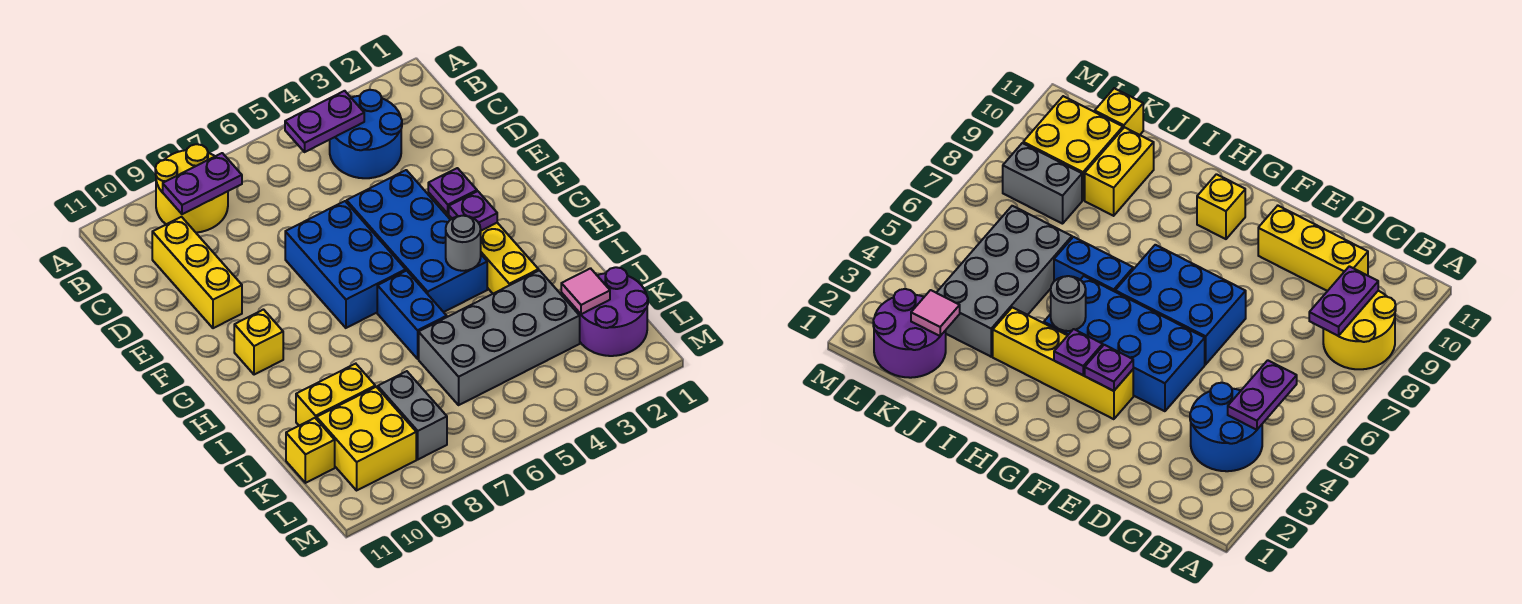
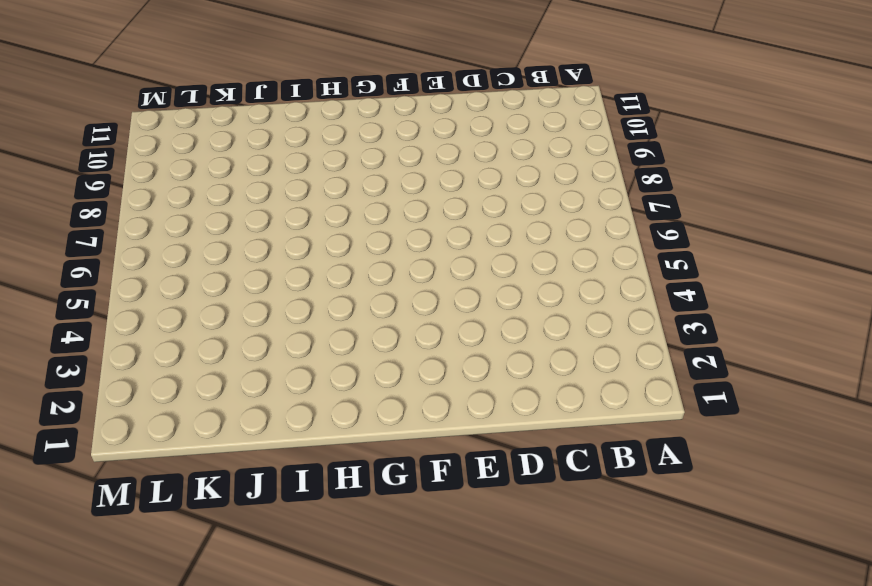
none -> yellow 2x2 round brick [155,144,228,233]
none -> blue 2x2 round brick [330,90,402,178]
none -> yellow 1x3 brick [152,217,242,328]

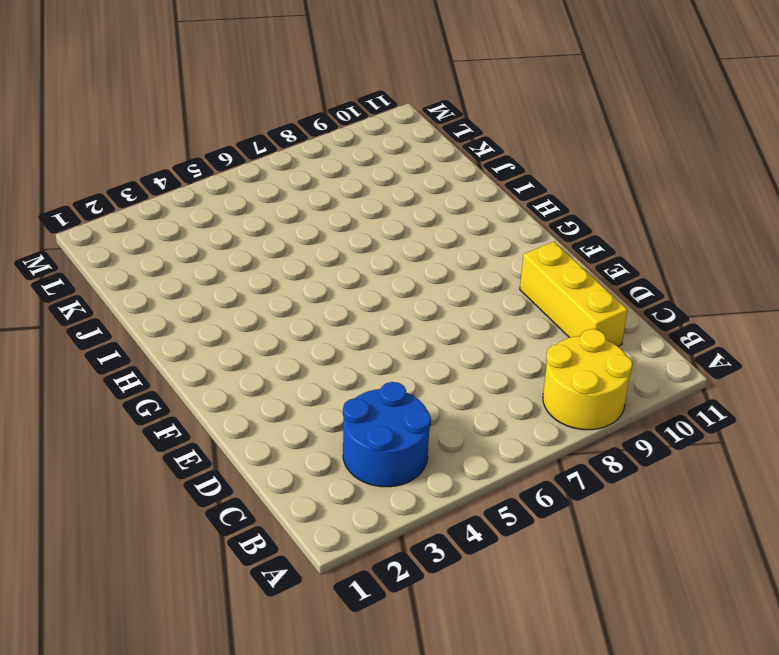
none -> blue 2x4 brick [347,170,487,312]
none -> blue 2x3 brick [285,201,406,328]
none -> yellow 1x4 brick [428,193,539,294]

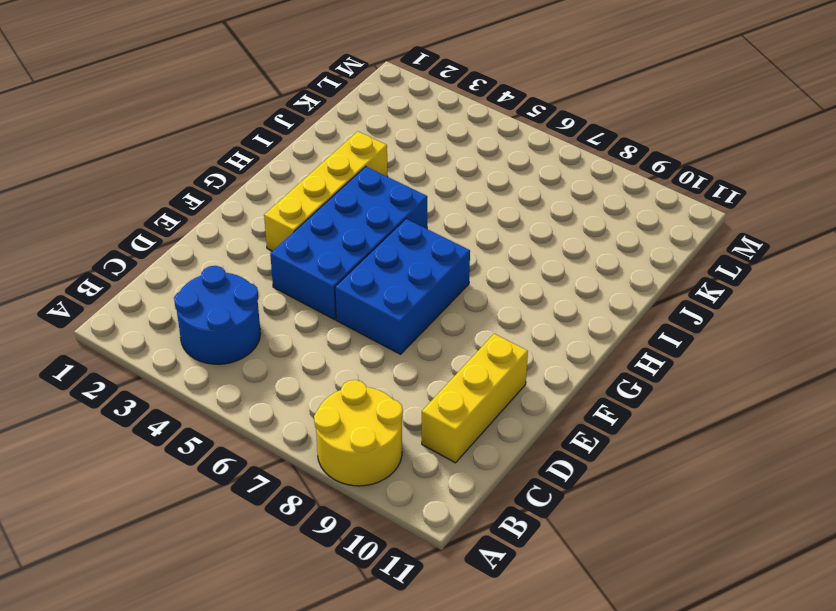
none -> yellow 1x1 brick [234,310,283,375]
none -> blue 1x2 brick [377,271,447,359]
none -> grey 2x4 brick [419,270,580,405]

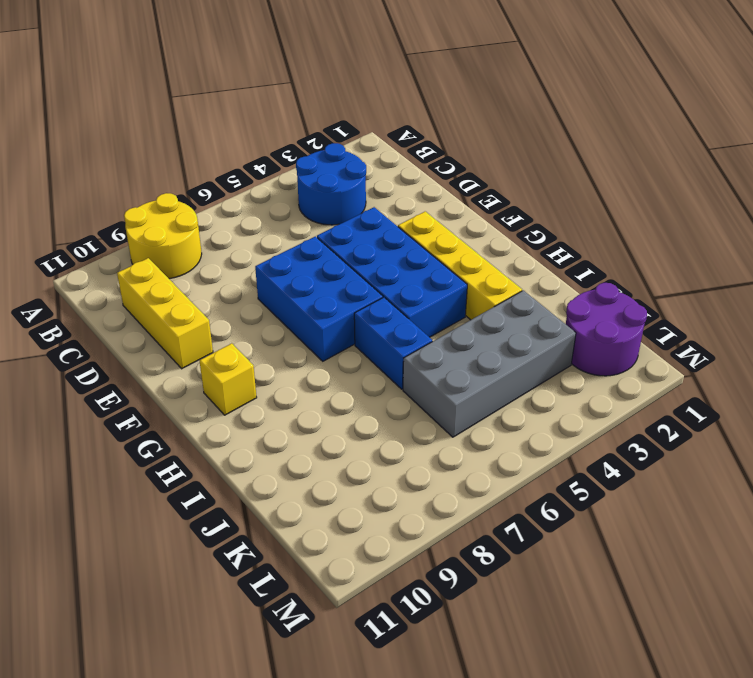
none -> yellow 1x2 brick [296,364,375,426]
none -> grey 1x2 brick [378,371,447,459]
none -> yellow 2x2 brick [317,387,416,490]

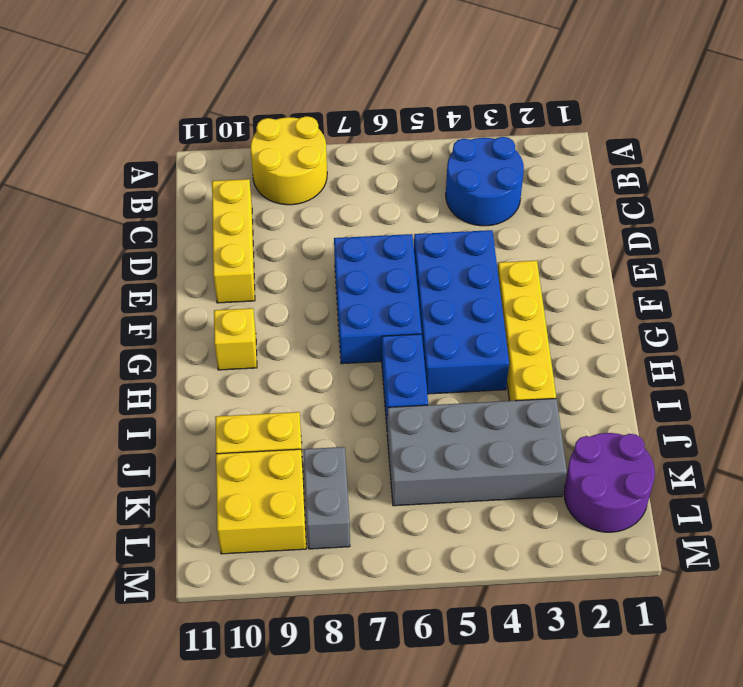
none -> yellow 1x1 brick [286,418,335,483]
none -> purple 1x2 plate [285,91,364,152]
none -> purple 1x2 plate [163,153,242,214]

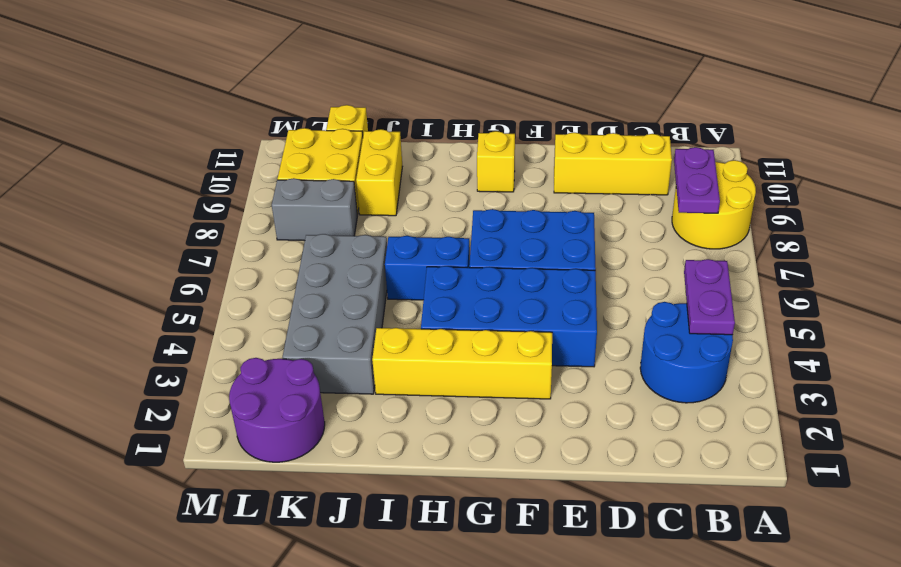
none -> purple 1x1 plate [428,168,477,214]
none -> purple 1x1 plate [449,191,497,231]
none -> grey 1x1 round brick [446,216,481,271]

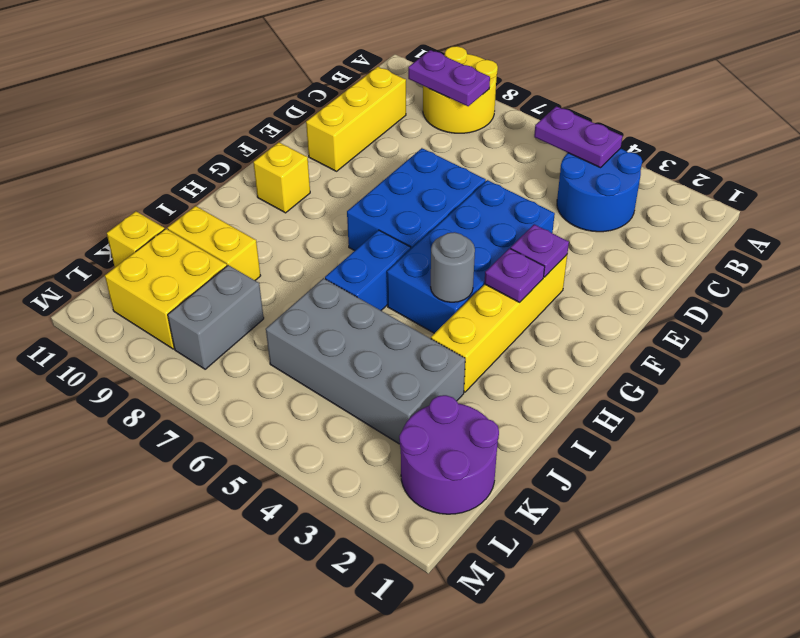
none -> pink 1x1 tile [561,268,610,314]

